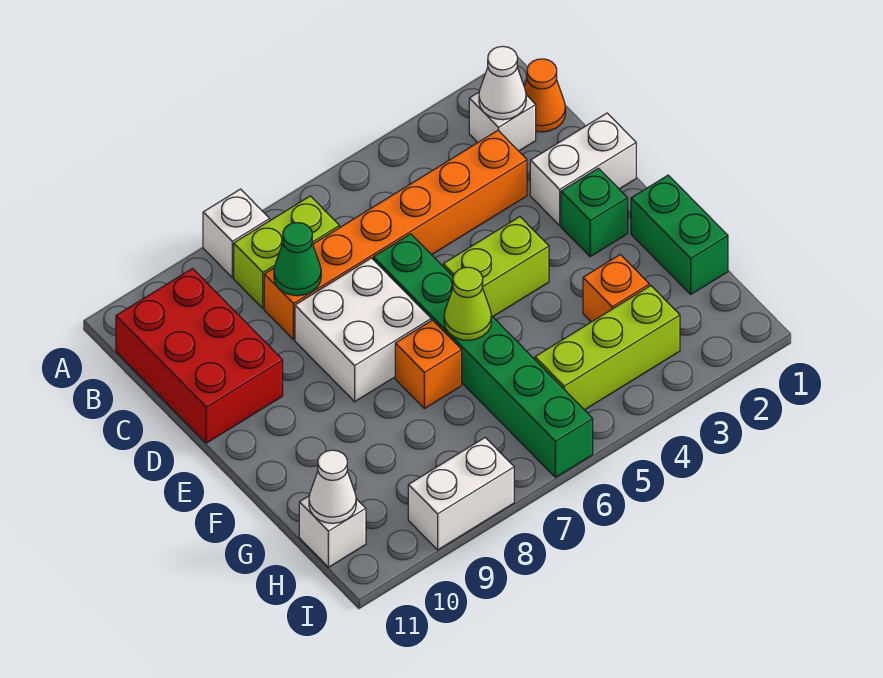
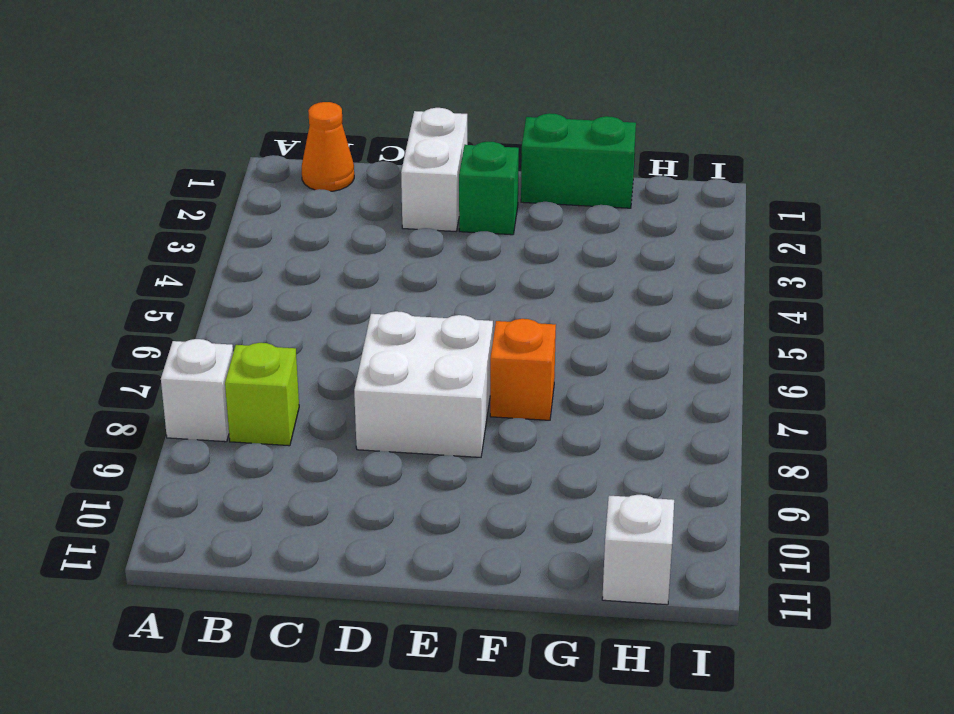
lime 1x1 brick [225,343,299,446] -> lime 1x2 brick [234,196,339,308]
none -> white 1x1 brick [469,92,536,151]
none -> red 2x3 brick [116,269,283,443]
none -> orange 1x6 brick [264,131,527,340]

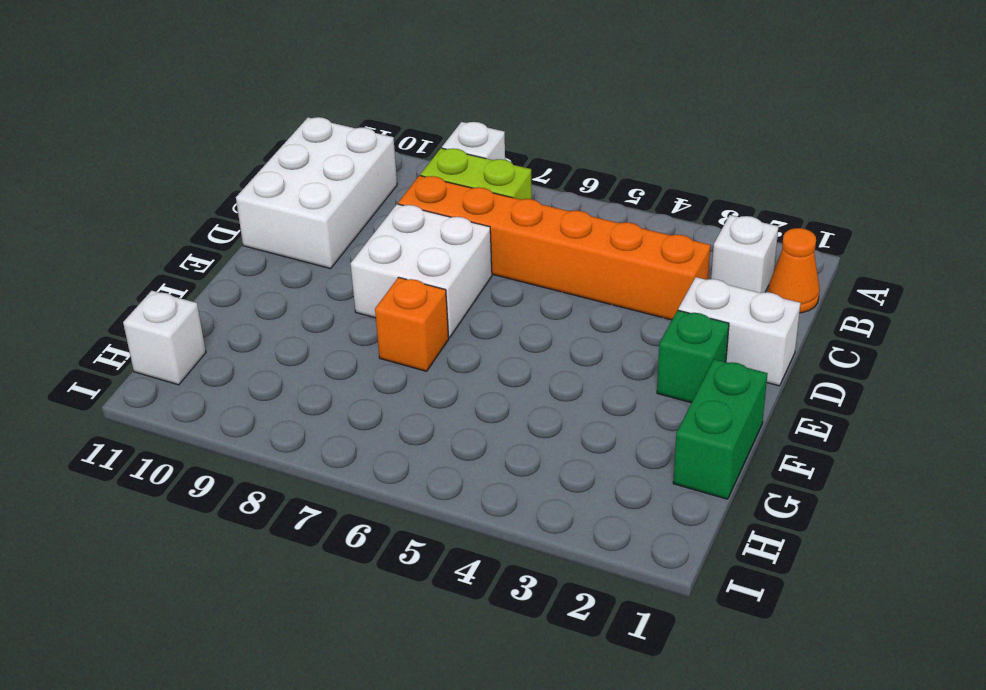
white 2x3 brick [236,117,397,269] -> red 2x3 brick [116,269,283,443]
none -> green 1x6 brick [373,234,593,477]
none -> lime 1x2 brick [443,217,549,317]
none -> orange 1x1 brick [583,255,649,322]

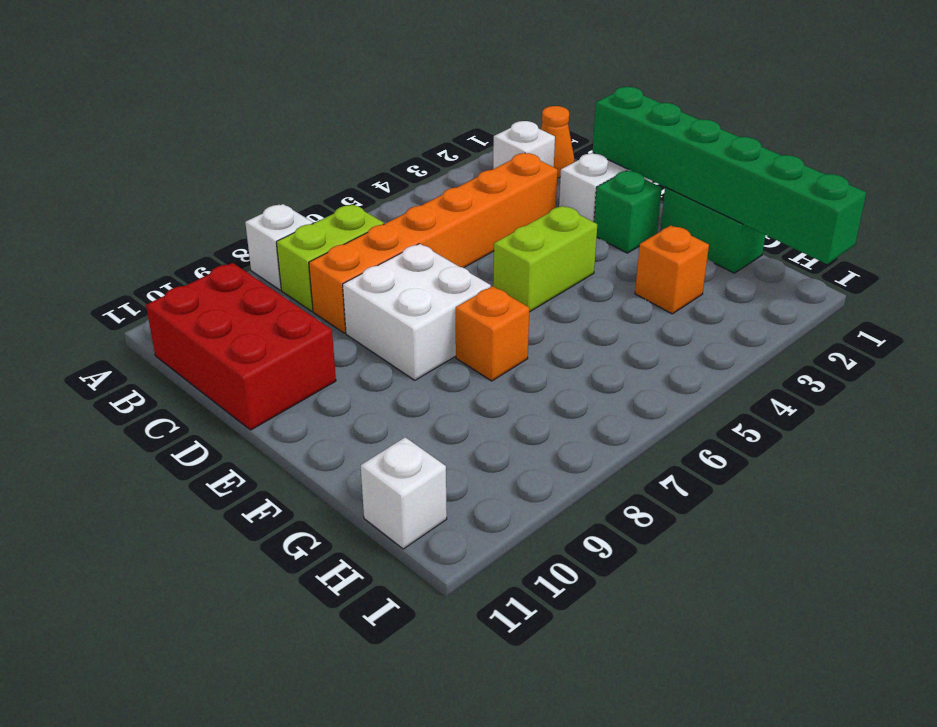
green 1x6 brick [593,87,866,264] -> green 1x6 brick moved to [373,234,593,477]
none -> lime 1x3 brick [535,286,680,410]
none -> white 1x2 brick [408,438,514,550]
none -> white 1x1 cone [479,46,526,120]

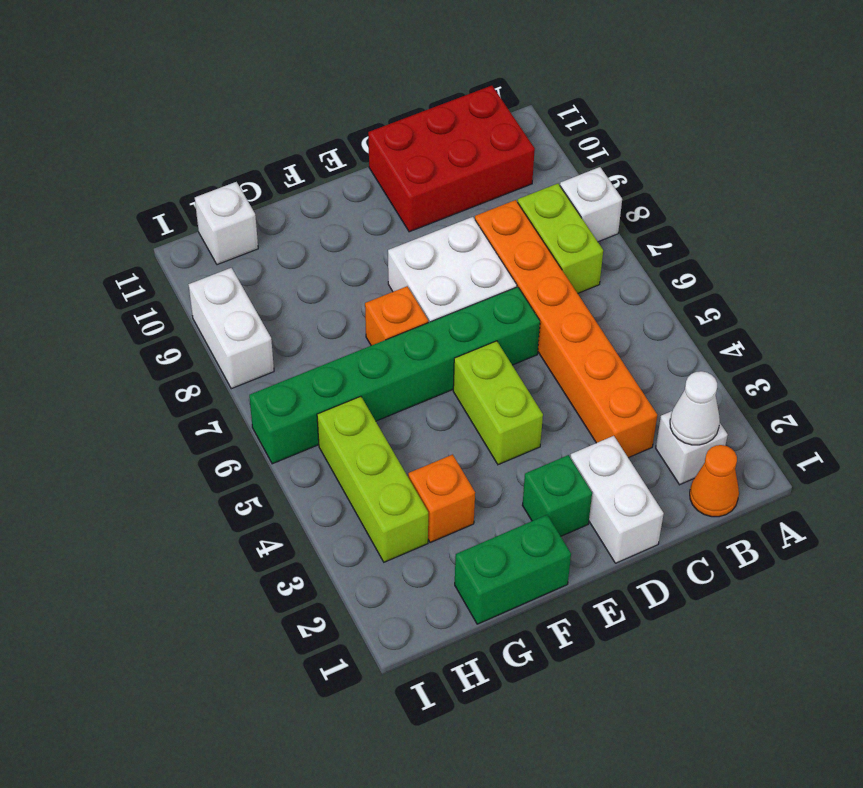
none -> green 1x1 cone [274,223,321,296]
none -> lime 1x1 cone [444,267,491,340]
none -> white 1x1 cone [309,450,356,523]

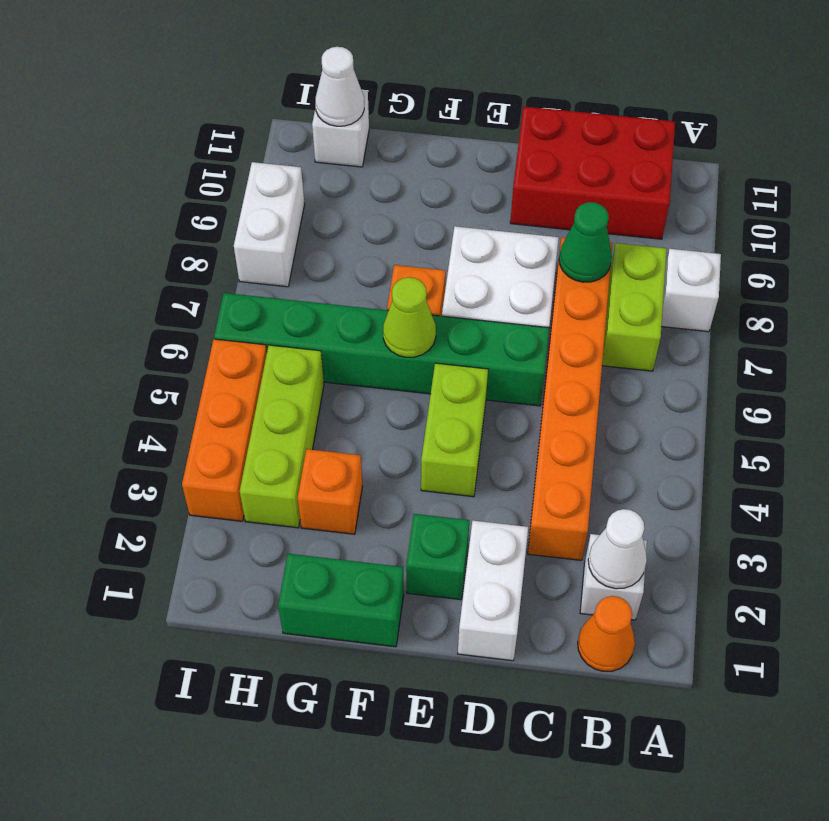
orange 1x3 brick [182,339,267,521] -> none

